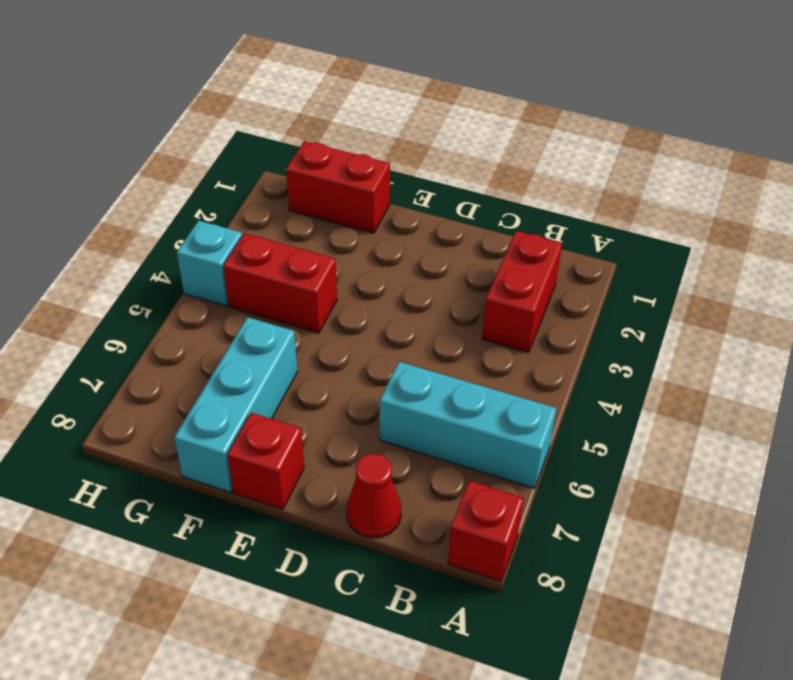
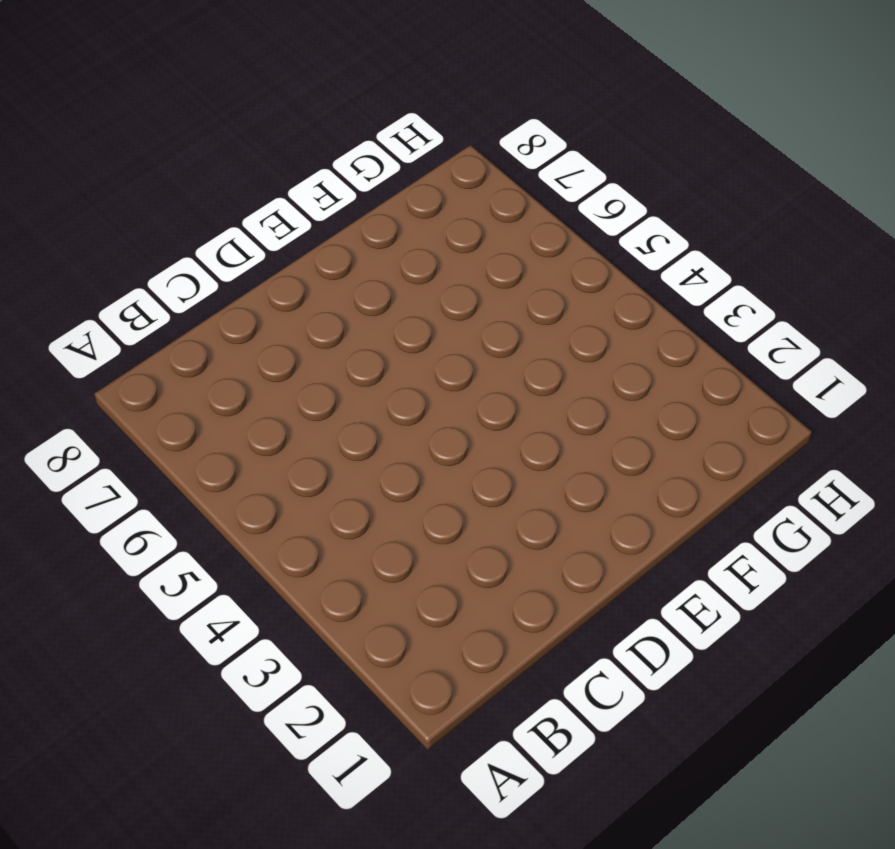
none -> cyan 1x3 brick [380,362,556,488]
none -> red 1x1 brick [448,481,524,581]

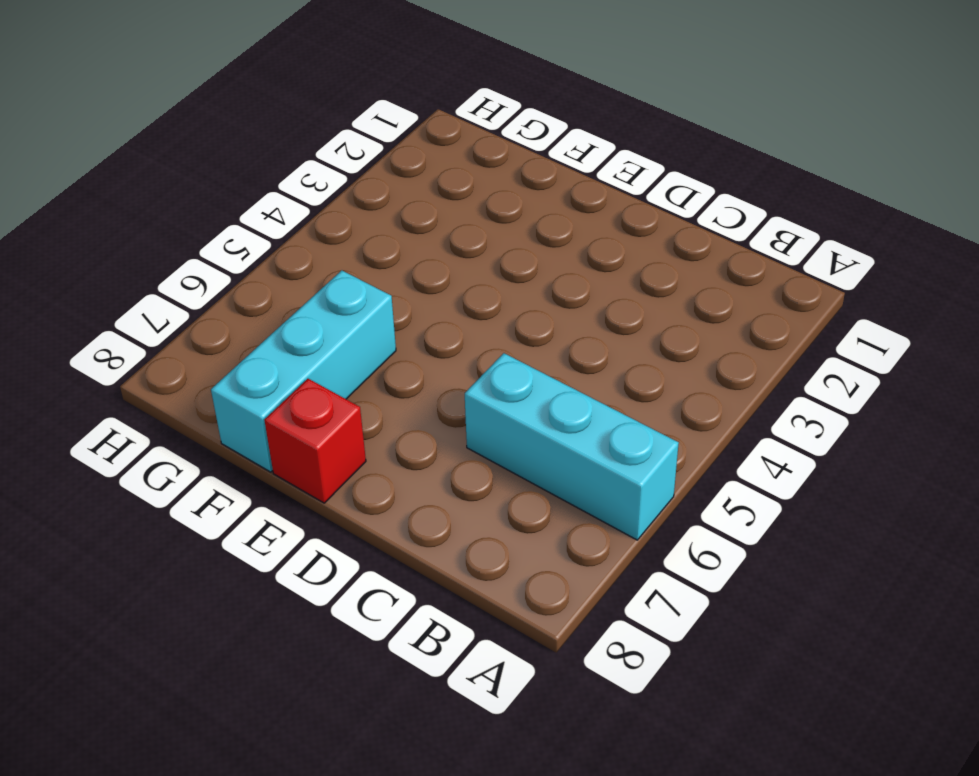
none -> red 1x1 brick [448,481,524,581]
none -> red 1x2 brick [482,231,562,352]

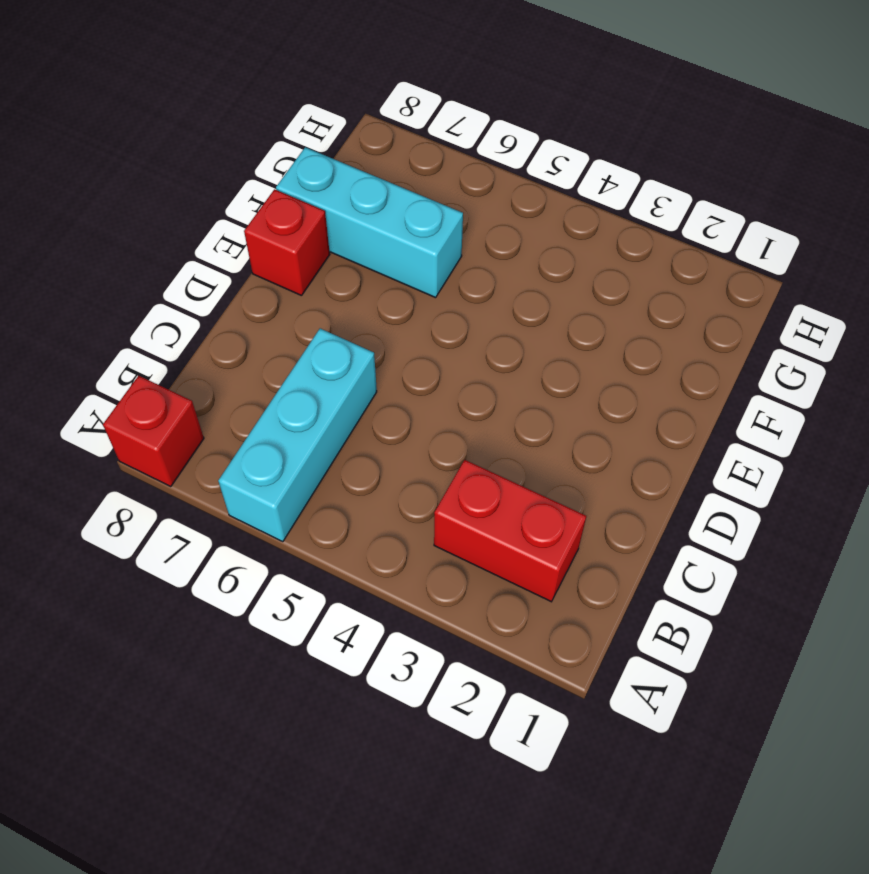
none -> red 1x1 cone [346,454,401,538]
none -> red 1x2 brick [286,141,390,233]

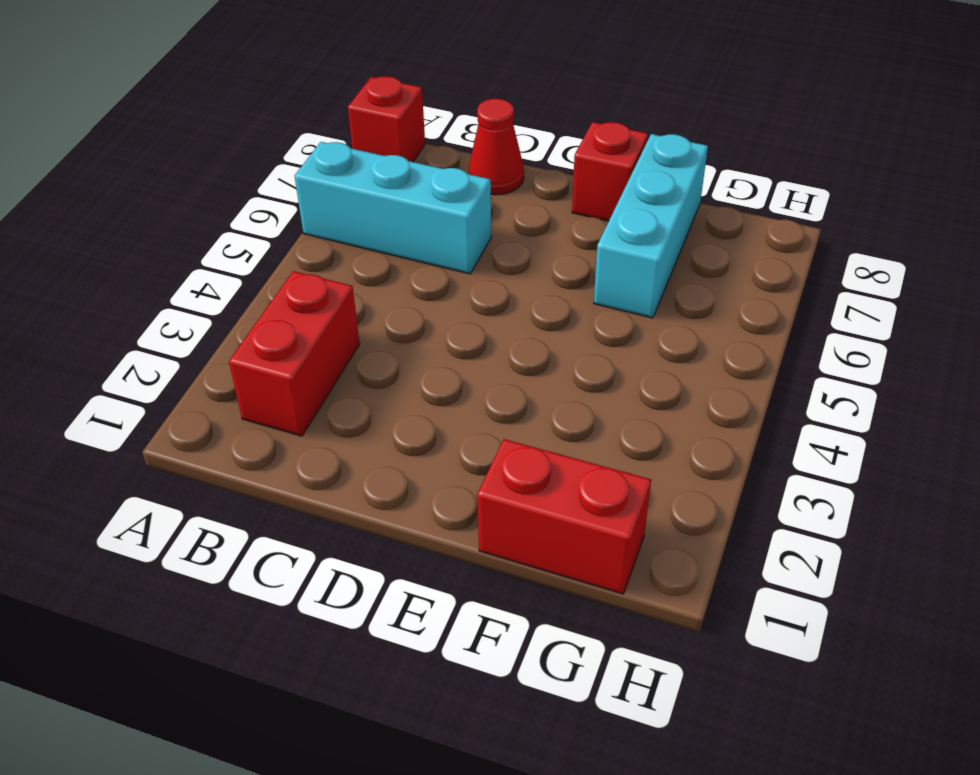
none -> red 1x2 brick [223,233,337,333]
none -> cyan 1x1 brick [177,221,242,306]

